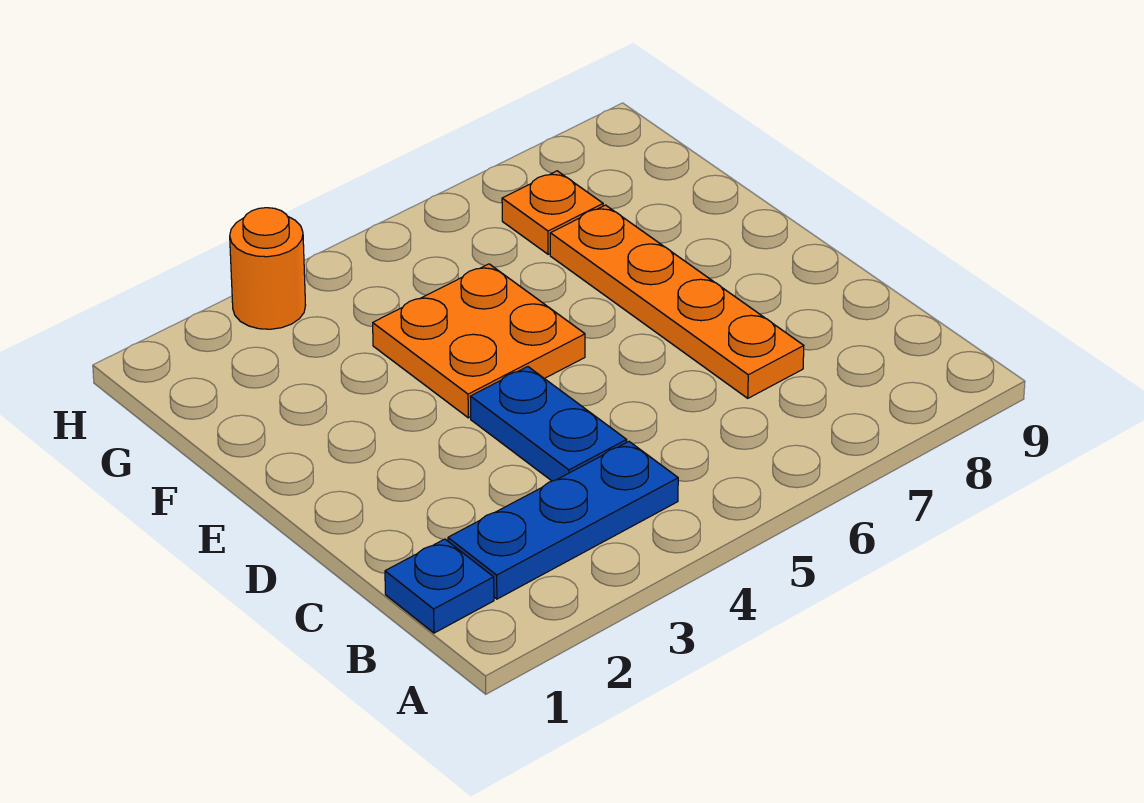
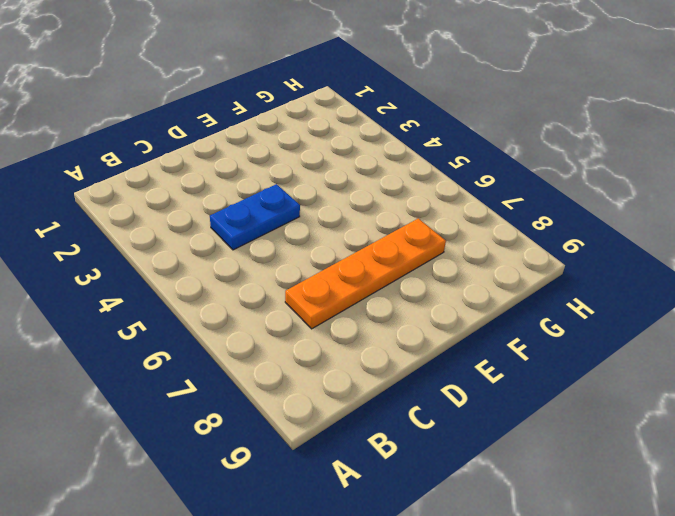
none -> blue 1x1 plate [385,539,494,633]
none -> blue 1x3 plate [448,442,678,599]

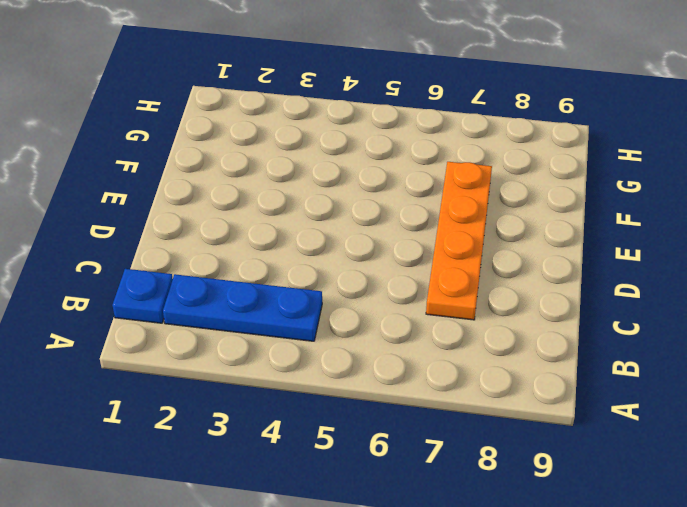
none -> blue 1x2 plate [470,367,627,481]
none -> orange 2x2 plate [373,264,585,418]

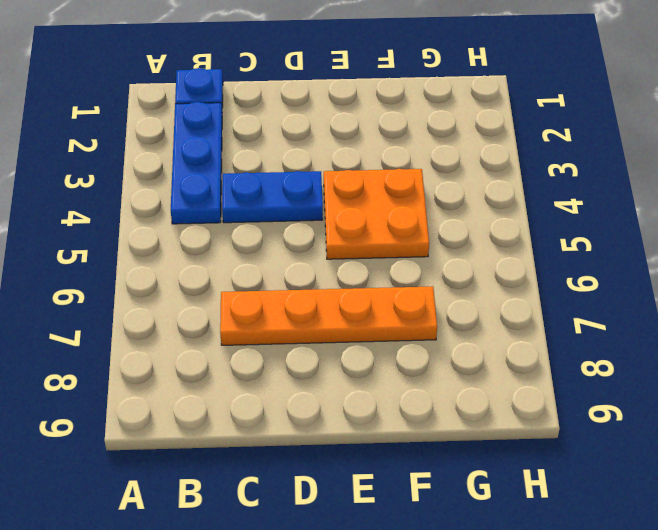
none -> orange 1x1 plate [502,171,603,254]
none -> orange 1x1 round brick [230,208,306,329]

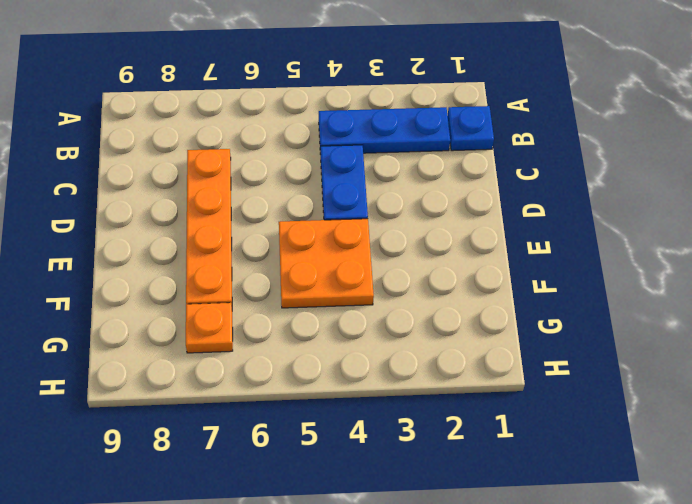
none -> orange 1x1 round brick [230,208,306,329]

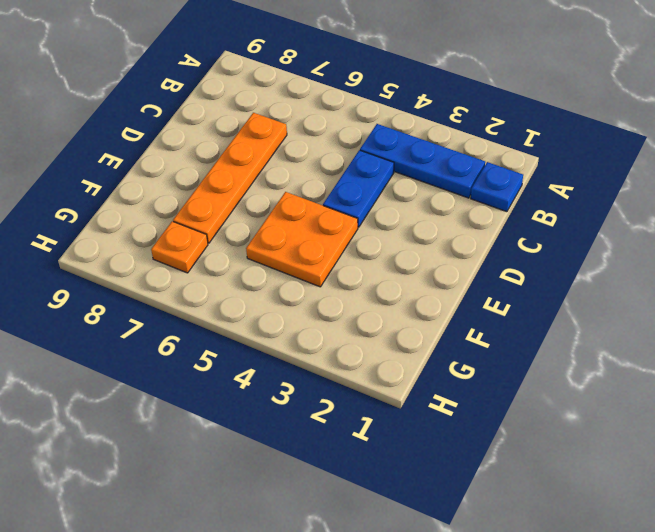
none -> orange 1x1 round brick [230,208,306,329]

